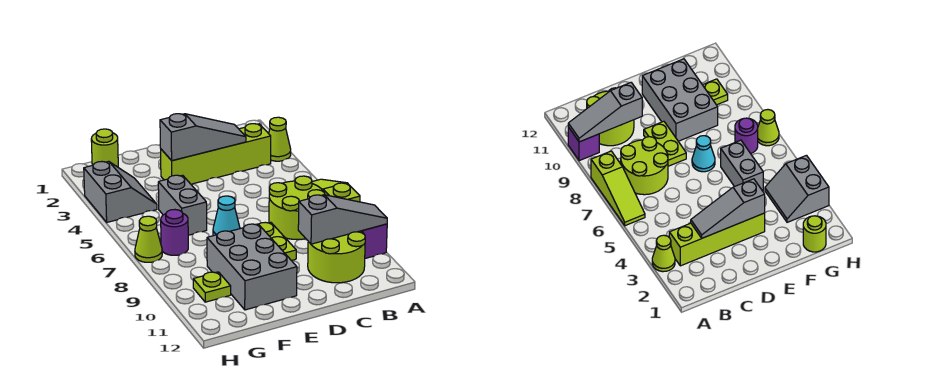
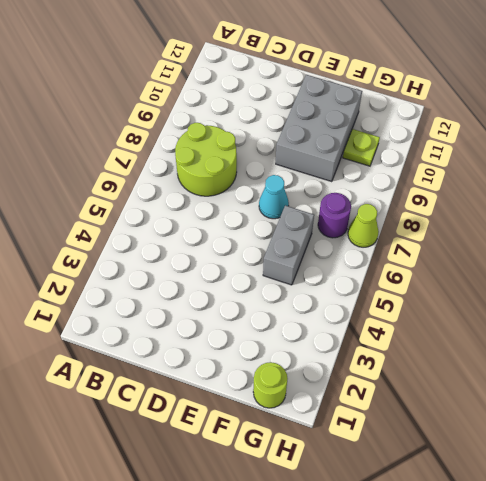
none -> lime 1x1 cone [269,117,291,161]
none -> lime 1x3 slope [312,179,360,202]
none -> purple 1x1 brick [362,224,387,258]

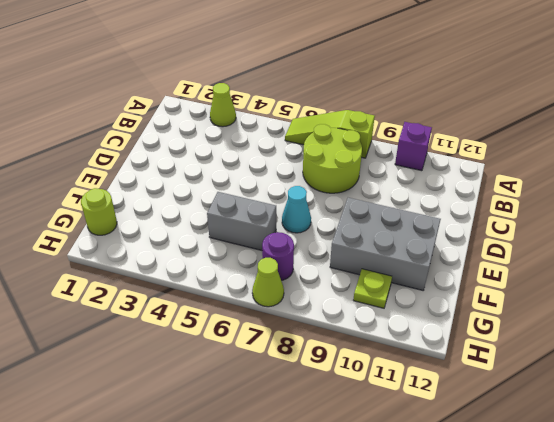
none -> lime 1x4 brick [161,124,271,184]
none -> lime 2x2 round brick [308,231,365,283]
none -> lime 1x2 plate [259,222,296,261]

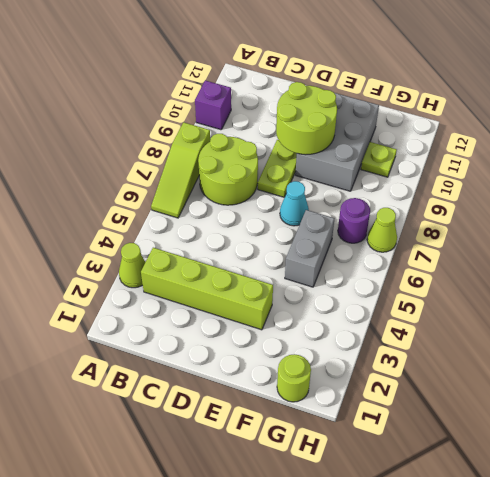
lime 2x2 round brick [276,82,337,155] -> lime 2x2 round brick moved to [308,231,365,283]
none -> grey 2x2 slope [84,161,157,222]
none -> grey 1x3 slope [298,195,387,244]
none -> grey 1x3 slope [160,114,246,161]

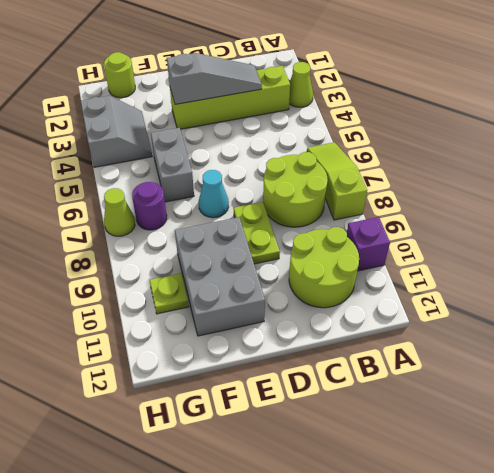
none -> grey 1x3 slope [298,195,387,244]

